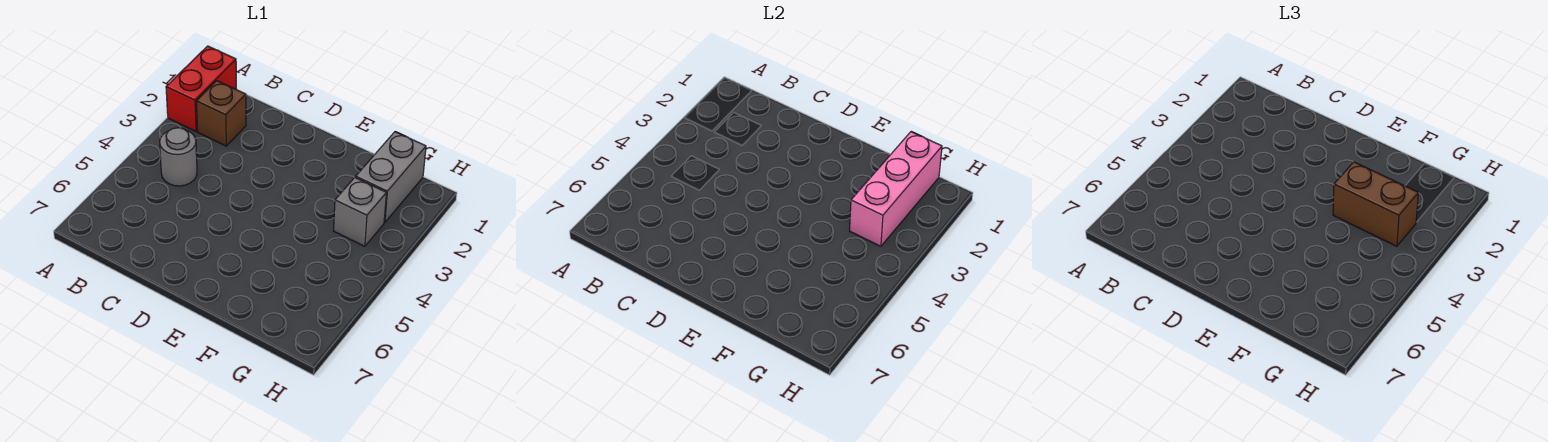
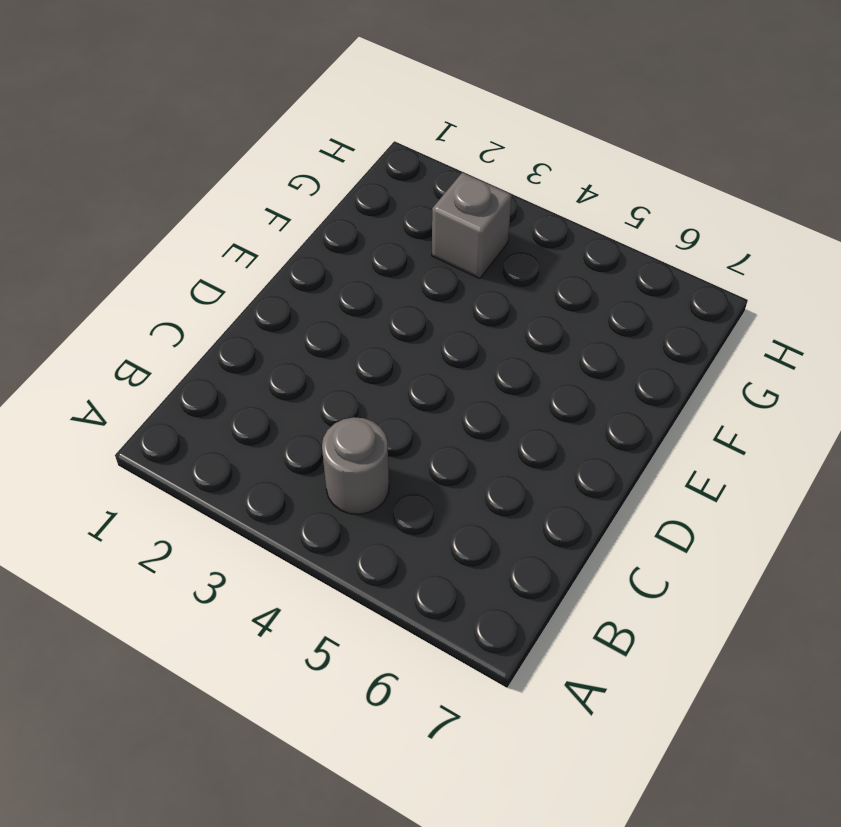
none -> red 1x2 brick [166,46,237,131]
none -> brown 1x1 brick [196,81,246,146]

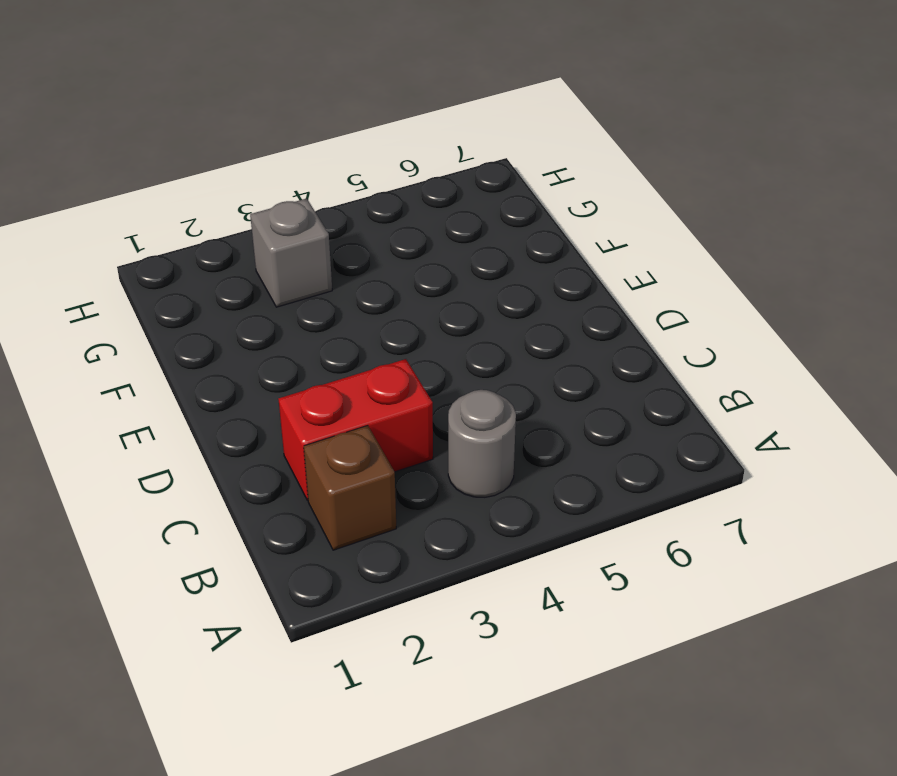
red 1x2 brick [278,359,433,501] -> red 1x2 brick moved to [166,46,237,131]
none -> grey 1x2 brick [356,132,426,222]
none -> pink 1x3 brick [850,132,942,246]

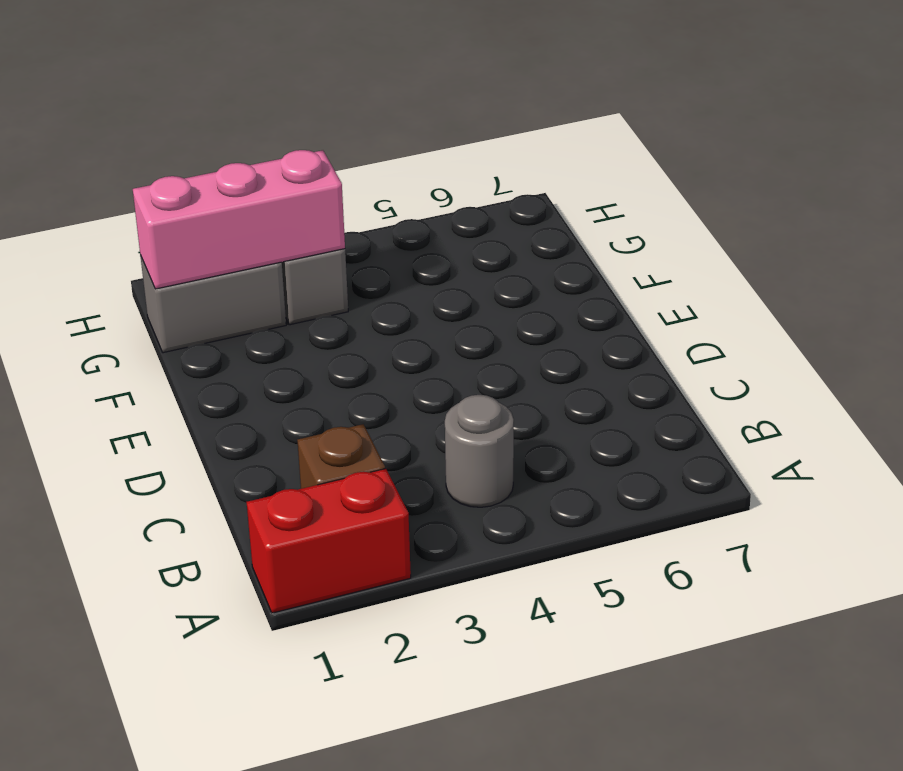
none -> brown 1x2 brick [1333,162,1418,246]

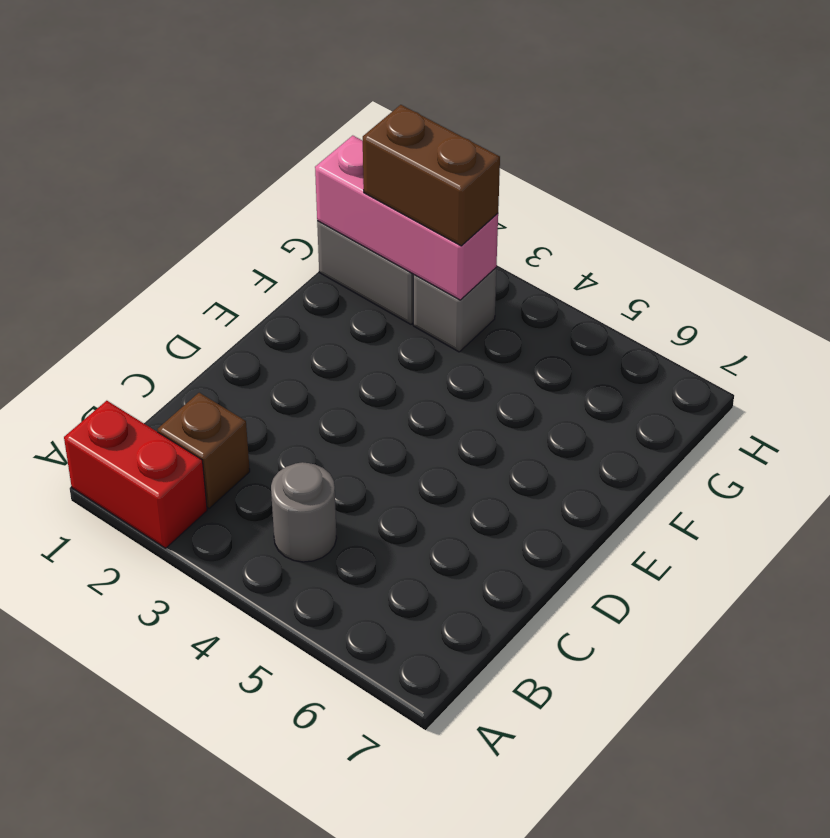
brown 1x2 brick [363,105,500,246] -> brown 1x2 brick turned to [1333,162,1418,246]

